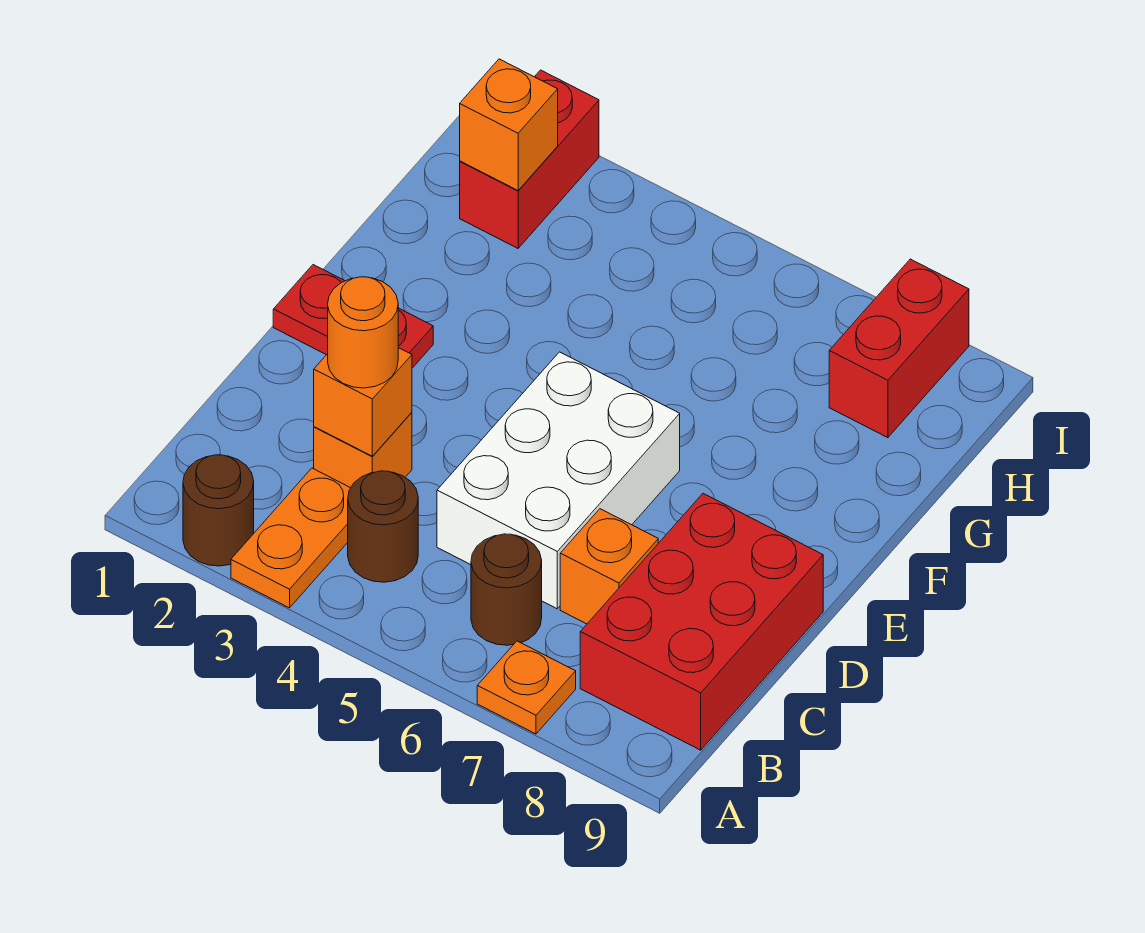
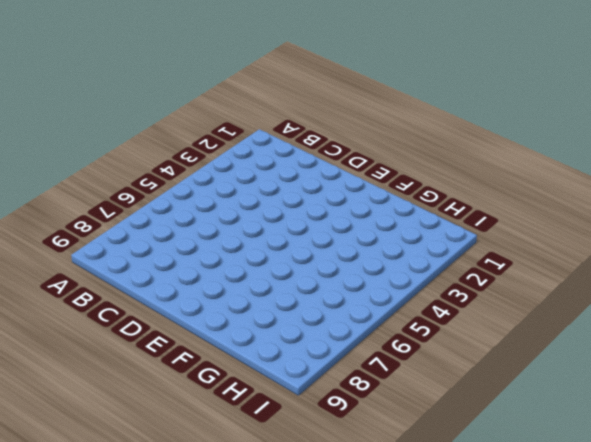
none -> brown 1x1 round brick [183,455,254,566]
none -> orange 1x2 plate [231,468,350,608]
none -> orange 1x1 plate [477,641,576,734]

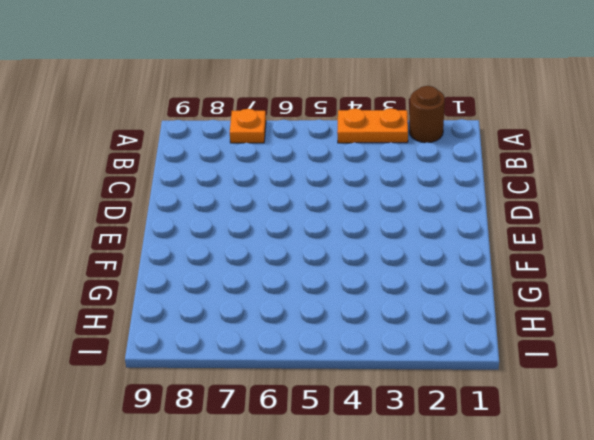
orange 1x2 plate [337,108,408,143] -> orange 1x2 plate turned to [231,468,350,608]
none -> brown 1x1 round brick [348,471,418,582]
none -> brown 1x1 round brick [471,534,542,645]
none -> red 2x3 brick [580,494,823,750]

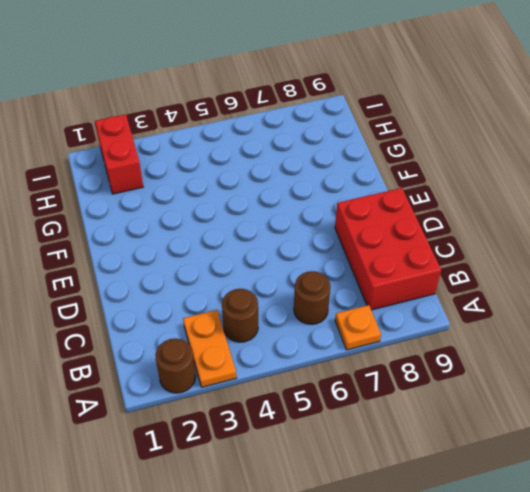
none -> orange 1x1 brick [314,412,412,488]
none -> white 2x3 brick [437,352,680,609]
none -> orange 1x1 brick [560,509,658,624]

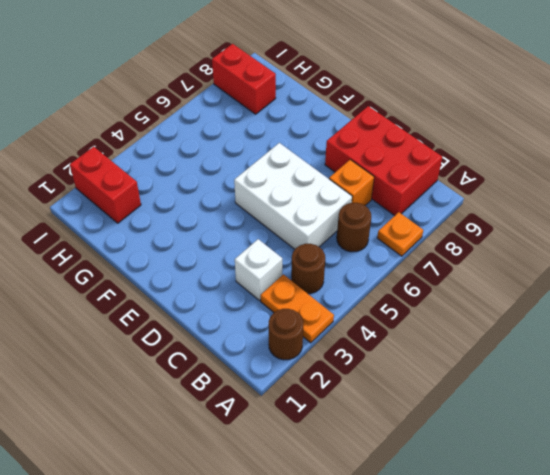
white 1x1 brick [235,239,282,300] -> orange 1x1 brick [314,412,412,488]
none -> red 1x2 plate [273,265,433,368]
none -> orange 1x1 brick [314,348,412,456]
none -> orange 1x1 brick [460,59,558,190]

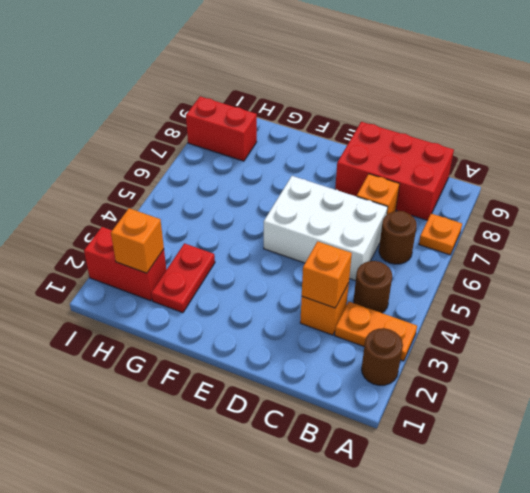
red 1x2 plate [151,243,215,313] -> red 1x2 plate moved to [273,265,433,368]
none -> orange 1x1 round brick [328,277,398,388]

